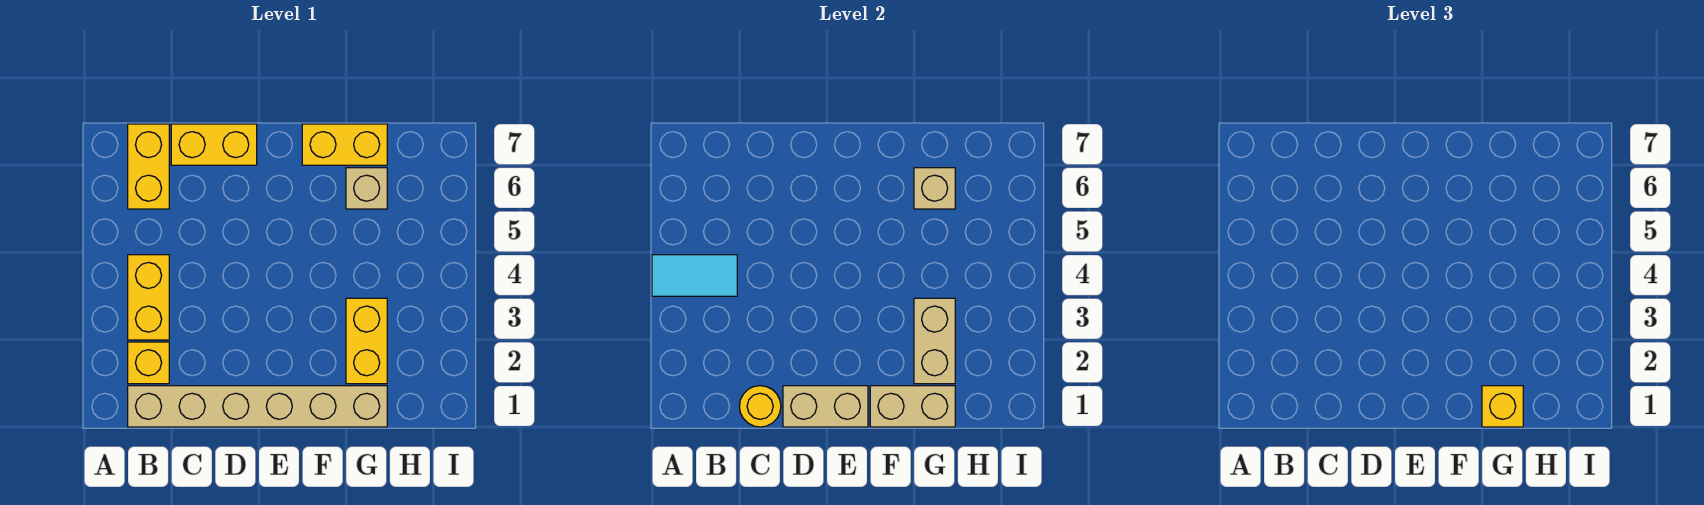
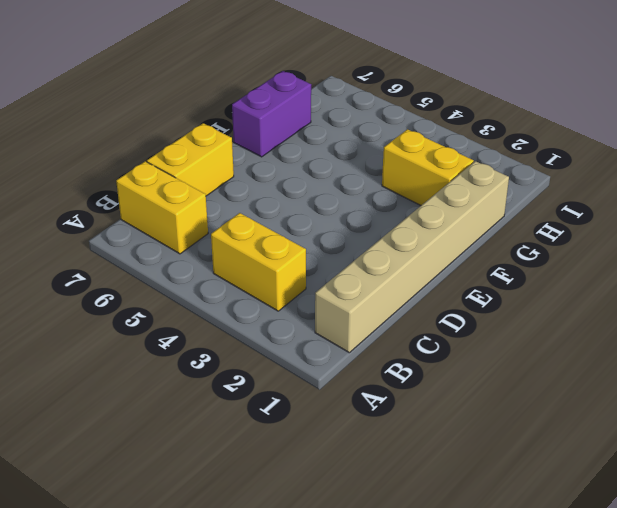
purple 1x2 brick [232,71,311,157] -> yellow 1x2 brick [302,124,387,165]
none -> yellow 1x1 brick [128,342,169,384]
none -> tan 1x1 brick [346,168,387,209]
none -> cyan 1x2 tile [652,255,737,296]

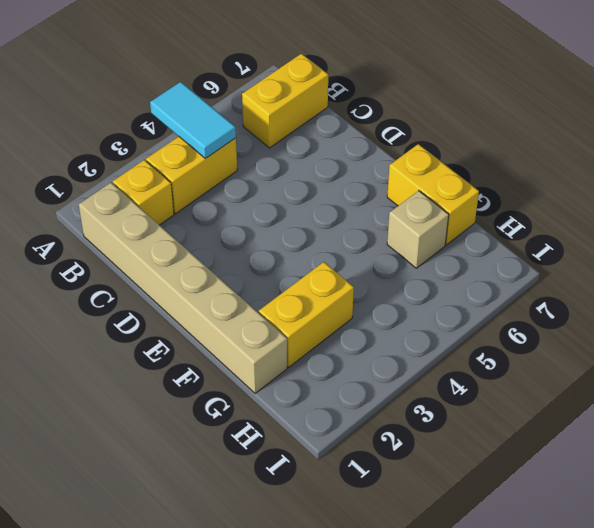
none -> yellow 1x2 brick [171,124,257,165]
none -> yellow 1x1 round brick [739,386,781,427]
none -> tan 1x2 brick [783,386,868,427]

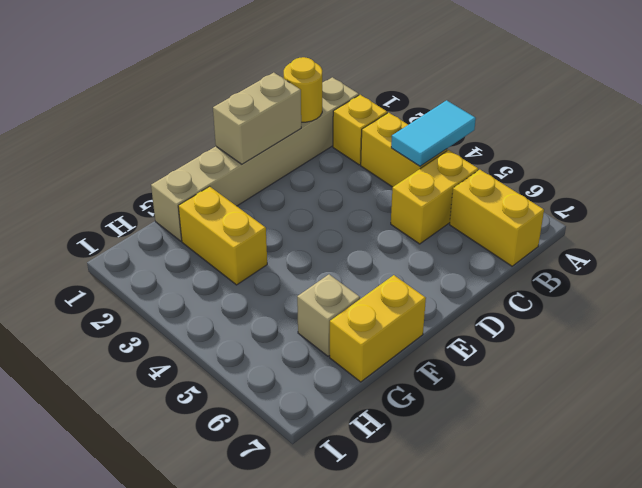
yellow 1x2 brick [391,150,478,244] -> yellow 1x2 brick moved to [171,124,257,165]
none -> tan 1x2 brick [870,386,955,427]
none -> tan 1x2 brick [914,298,955,384]
none -> tan 1x1 brick [914,168,955,209]

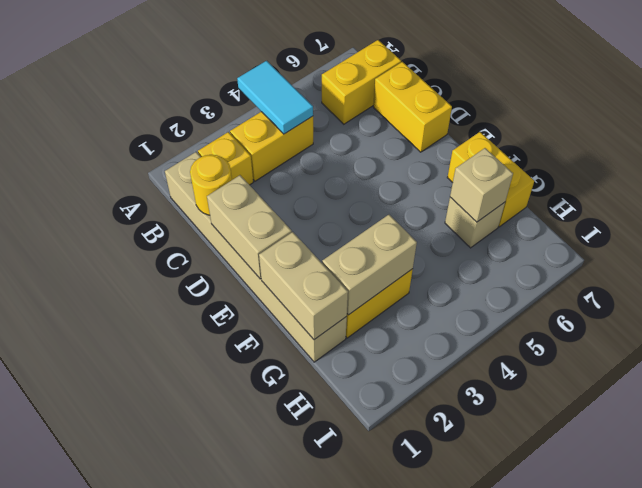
none -> yellow 1x1 brick [1482,386,1523,427]

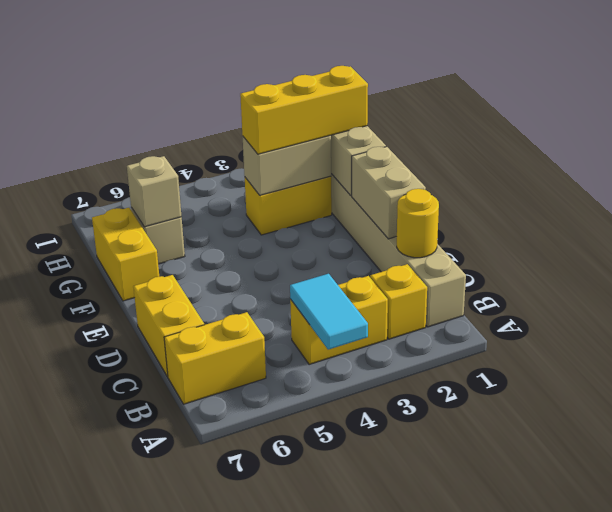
yellow 1x3 brick [240,66,368,154] -> yellow 1x1 brick [1482,386,1523,427]

